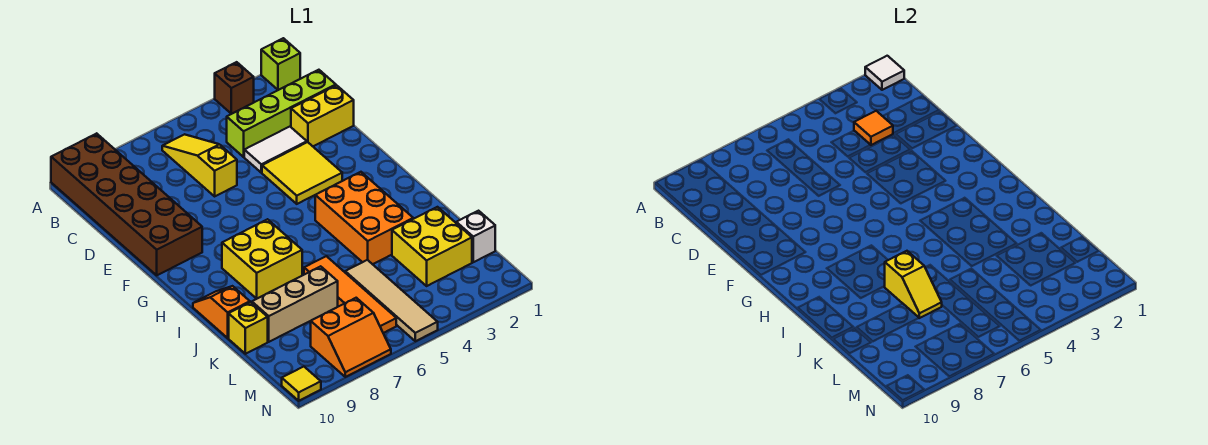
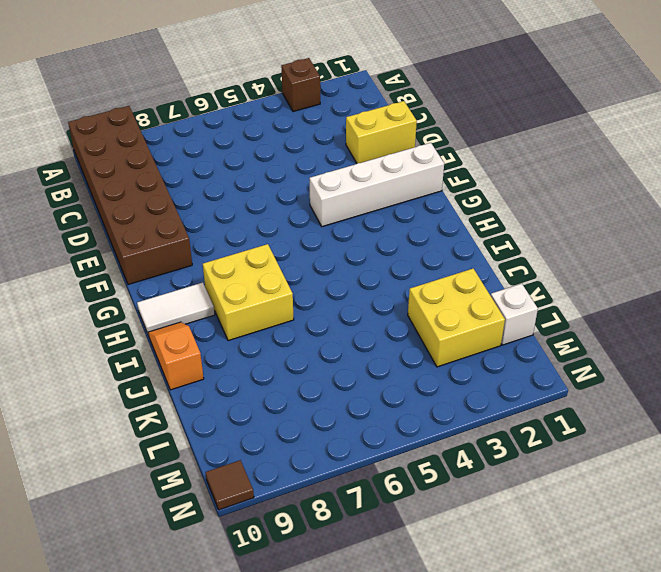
white 1x4 brick [309,143,444,227] -> yellow 2x2 tile [262,142,342,204]
white 1x2 tile [137,283,215,333] -> white 1x2 tile moved to [244,127,307,173]
brown 1x1 tile [205,460,254,510] -> yellow 1x1 tile [282,367,321,401]
none -> lime 1x1 brick [261,38,300,90]
none -> yellow 1x3 slope [162,134,237,196]
none -> lime 1x4 brick [227,70,336,157]

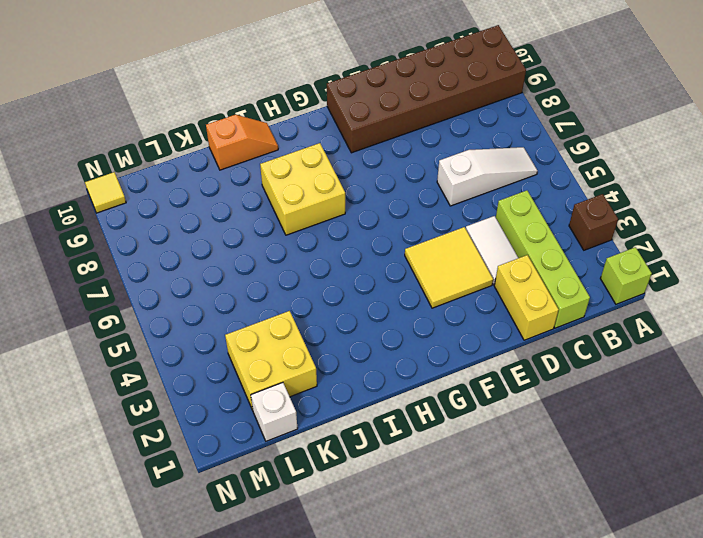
white 1x3 slope [437,147,537,206] -> yellow 1x3 slope [162,134,237,196]
none -> orange 2x3 brick [315,172,413,264]
none -> orange 1x4 tile [304,256,396,333]
none -> tan 1x4 tile [345,260,438,341]

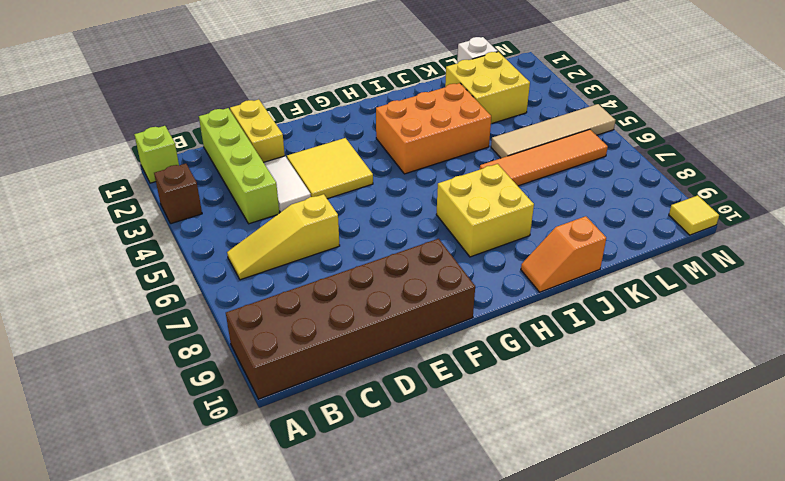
none -> tan 1x3 brick [252,266,338,342]
none -> yellow 1x1 brick [229,302,268,354]
none -> orange 2x2 slope [311,298,391,377]

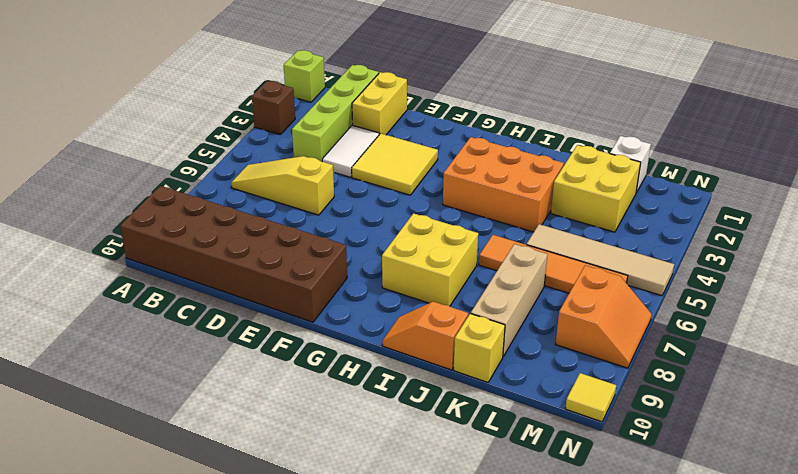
none -> white 1x1 tile [865,56,904,90]
none -> orange 1x1 tile [854,111,893,145]
none -> yellow 1x2 slope [885,251,942,318]

